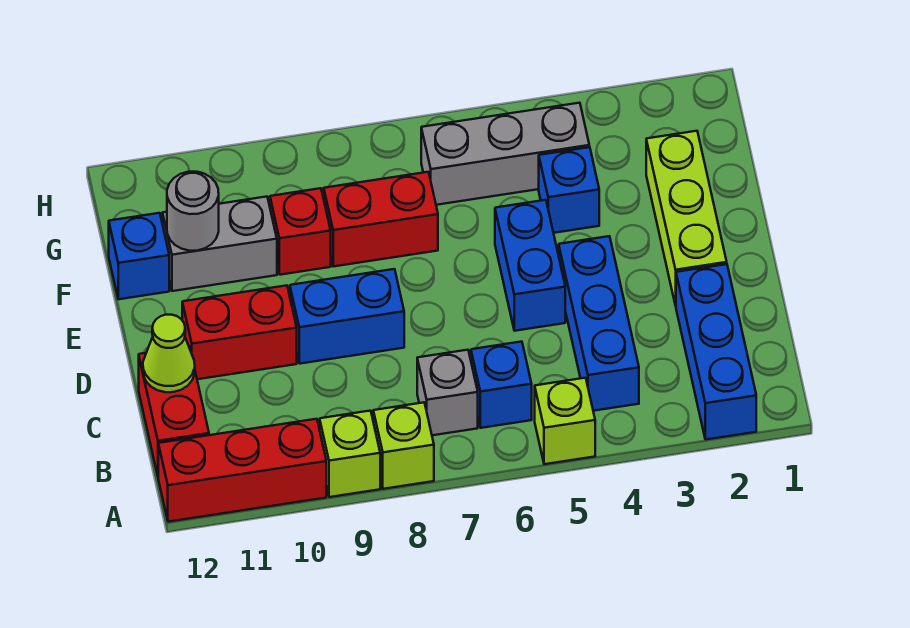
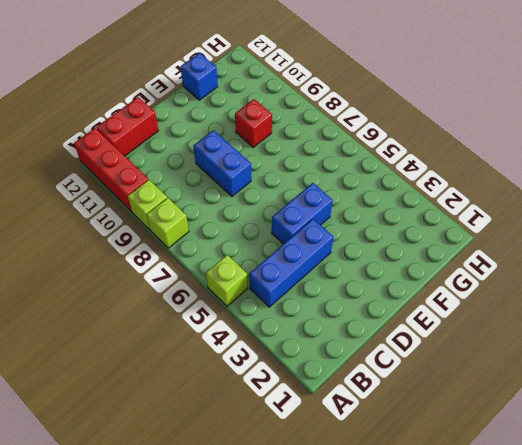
none -> blue 1x3 brick [676,264,756,440]
none -> blue 1x1 brick [471,342,532,428]
none -> grey 1x1 brick [417,350,478,435]

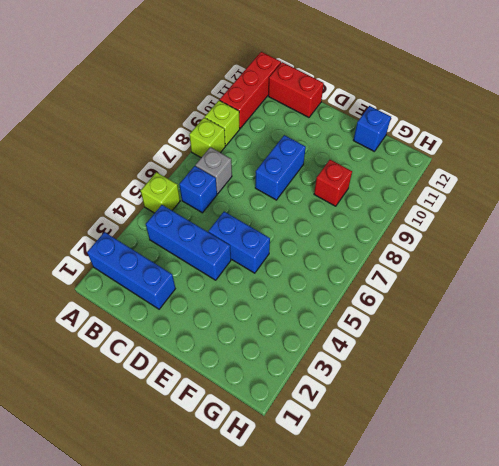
none -> lime 1x3 brick [646,131,727,306]
none -> red 1x2 brick [182,285,297,379]
none -> blue 1x1 brick [539,147,599,233]

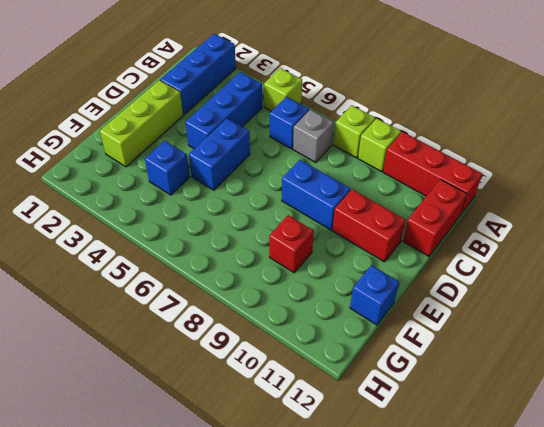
none -> red 1x2 brick [324,172,438,267]
none -> grey 1x2 brick [162,197,277,291]
none -> grey 1x3 brick [421,103,589,205]

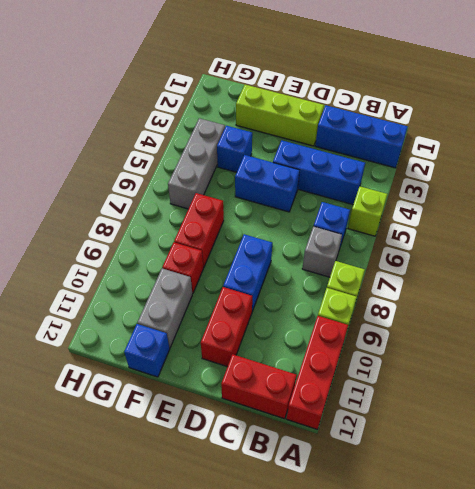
none -> lime 1x1 cone [143,315,195,392]
none -> grey 1x1 round brick [167,172,219,251]

